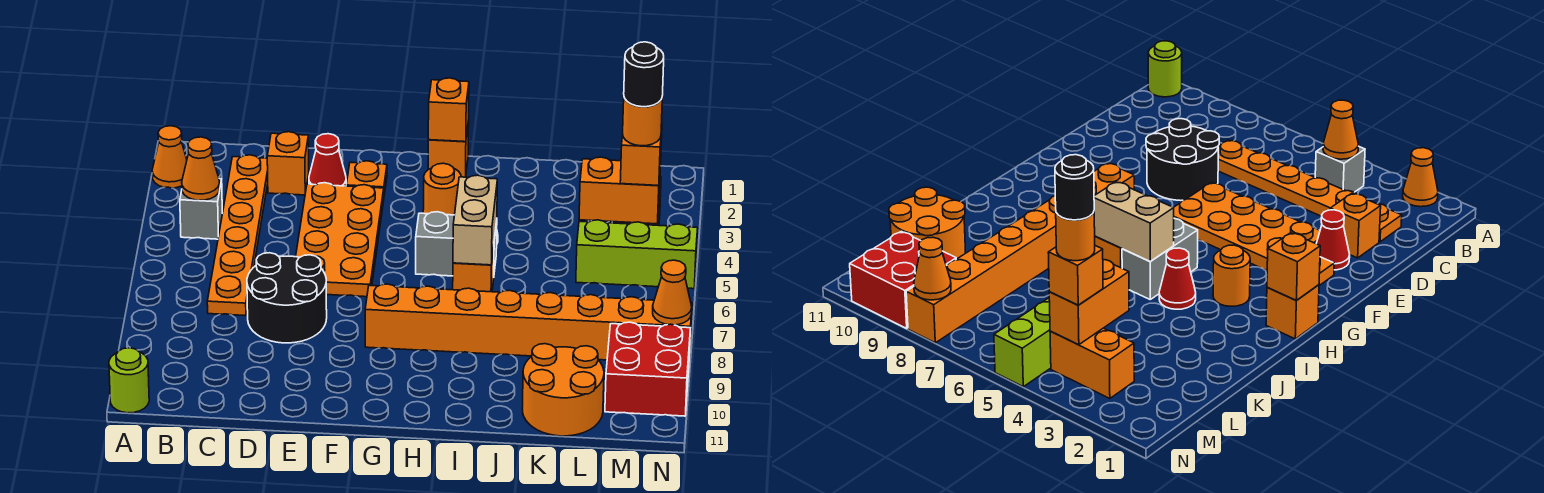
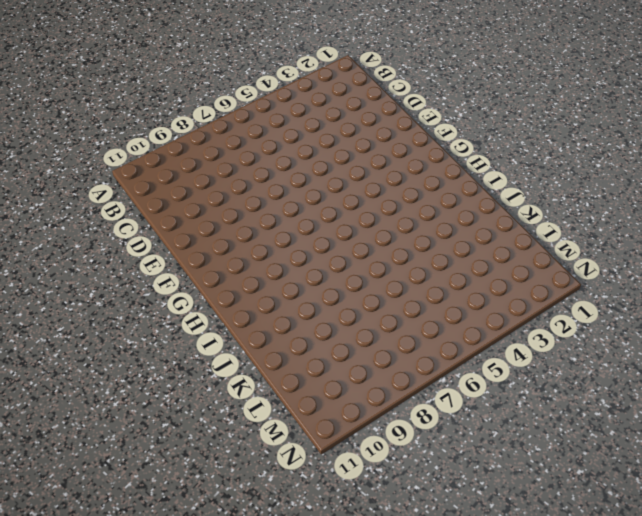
none -> orange 1x1 cone [152,126,187,188]
none -> lime 1x1 round brick [109,348,149,413]
none -> grey 1x1 brick [180,179,222,239]

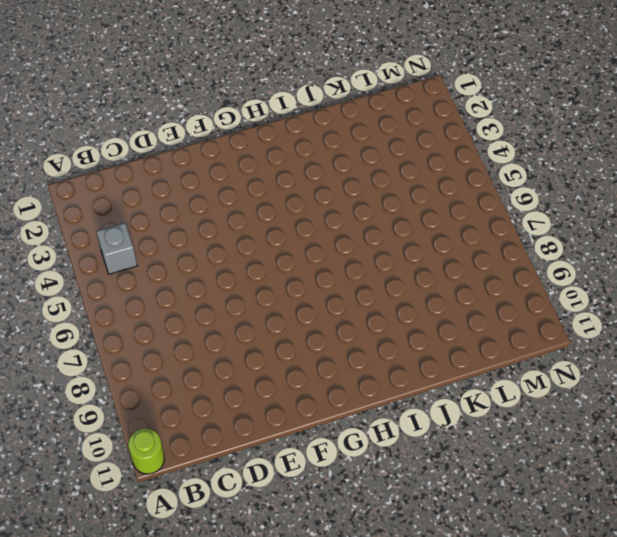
none -> orange 1x1 cone [152,126,187,188]
none -> orange 1x6 plate [207,155,268,316]
none -> orange 1x1 brick [267,132,309,195]

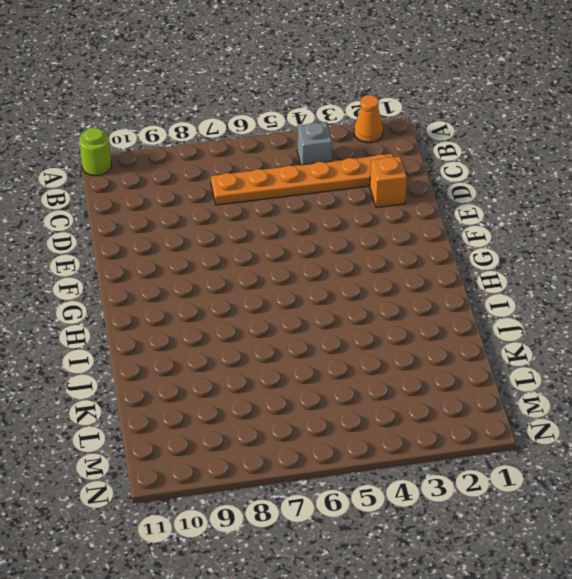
none -> black 2x2 round brick [247,253,327,343]
none -> red 1x1 cone [309,134,346,186]
none -> orange 2x4 plate [296,183,384,297]

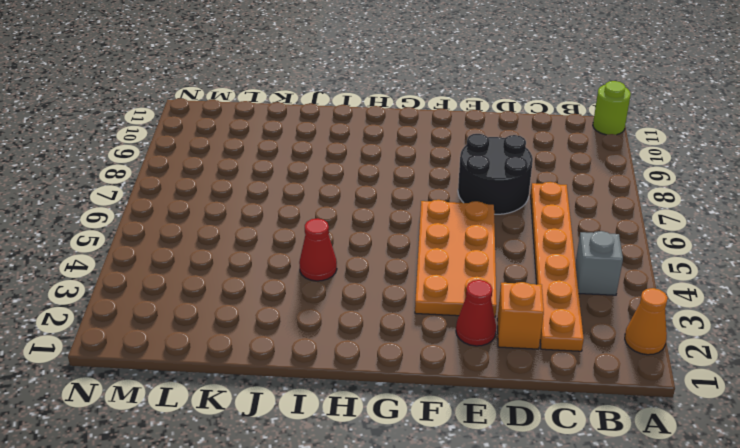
none -> orange 1x1 plate [346,161,387,195]
none -> orange 1x8 brick [365,284,692,360]
none -> orange 1x1 brick [428,121,469,177]

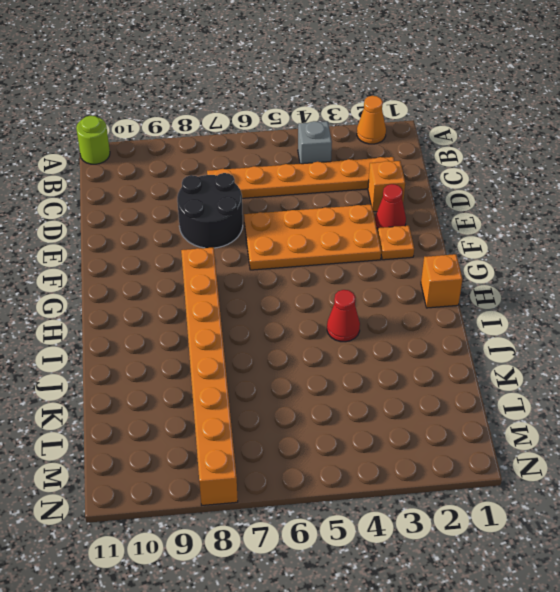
none -> orange 1x1 round brick [423,163,461,215]
none -> grey 1x2 brick [416,212,497,276]
none -> orange 1x1 brick [453,247,494,292]

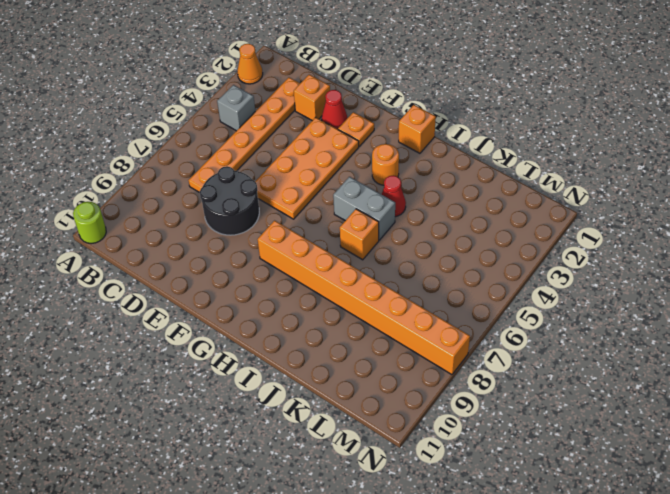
none -> orange 2x2 round brick [522,344,604,436]
none -> lime 1x3 brick [576,220,698,289]
none -> orange 1x2 brick [1050,328,1134,399]

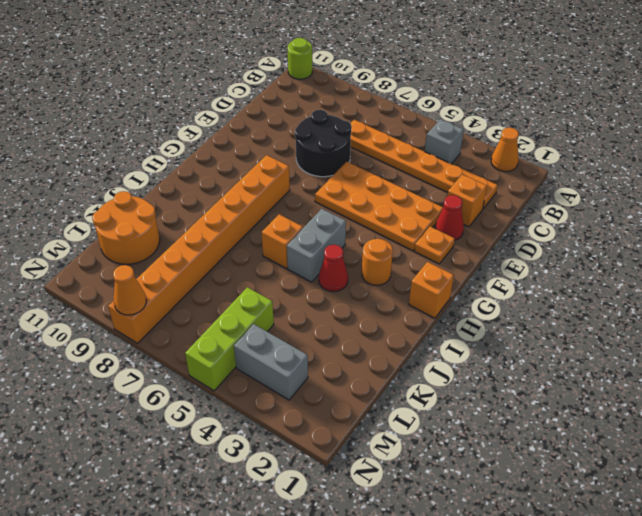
grey 1x2 brick [234,324,308,400] -> orange 1x2 brick [1050,328,1134,399]
none -> red 2x2 brick [605,322,690,416]
none -> orange 1x1 cone [182,137,220,200]
none -> orange 1x1 brick [428,78,469,142]

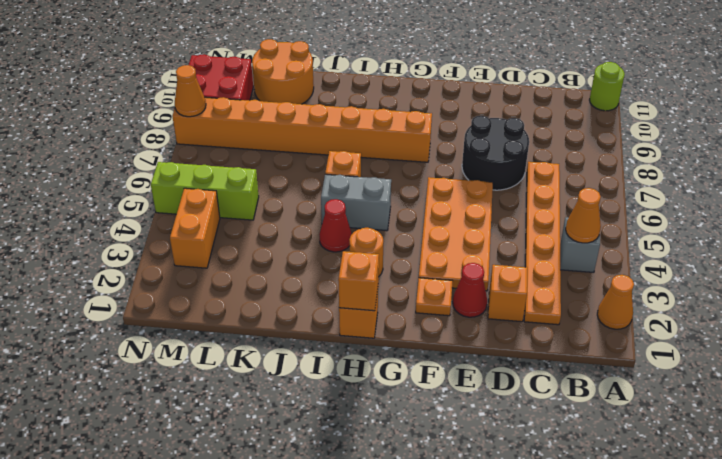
none -> tan 1x2 brick [453,175,497,265]
none -> orange 1x2 brick [579,157,661,224]
none -> orange 1x1 brick [620,124,662,186]

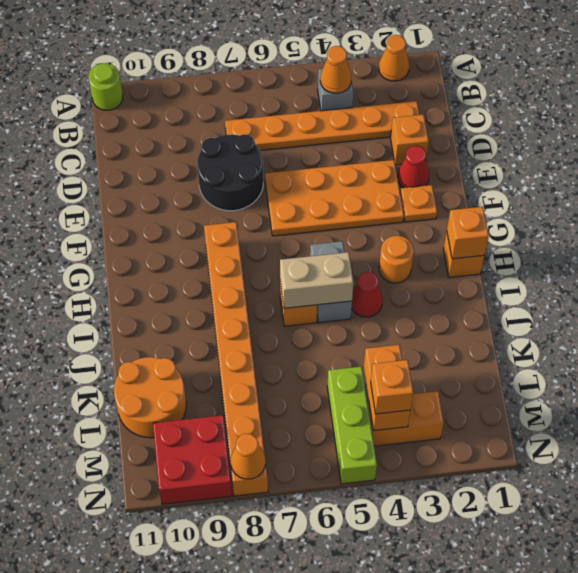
none -> orange 1x1 round brick [623,98,662,146]
none -> black 1x1 round brick [624,42,664,107]

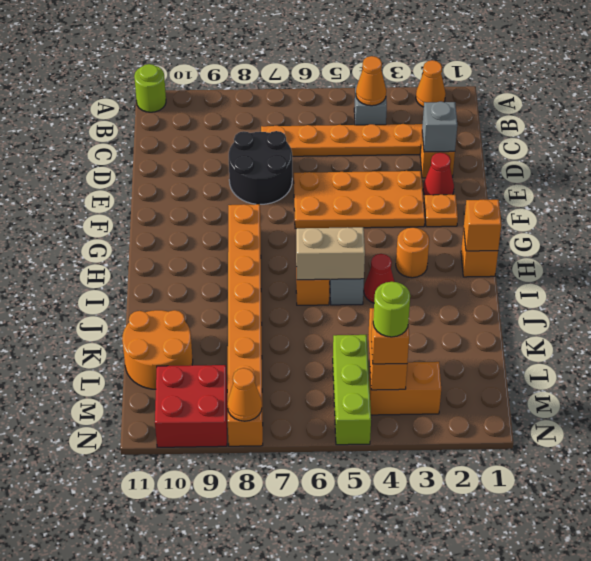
grey 1x1 brick [422,102,457,152] -> none
lime 1x1 round brick [373,282,410,337] -> orange 1x1 round brick [623,98,662,146]
none -> black 1x1 round brick [624,42,664,107]

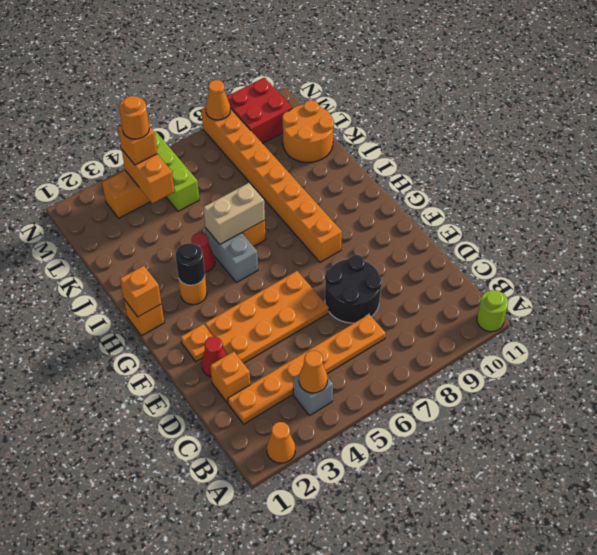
black 1x1 round brick [175,243,205,285] -> black 1x1 round brick moved to [624,42,664,107]

